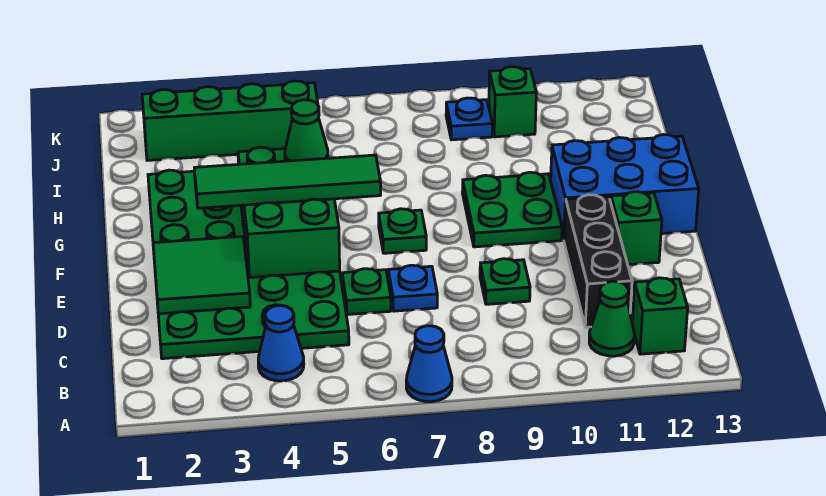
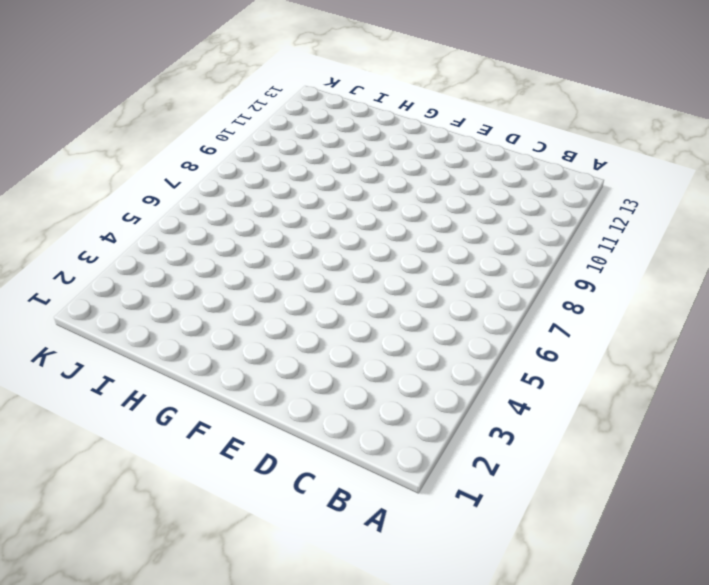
none -> blue 1x1 cone [406,326,452,402]
none -> blue 1x1 cone [258,305,304,381]
none -> green 1x1 cone [589,281,634,356]

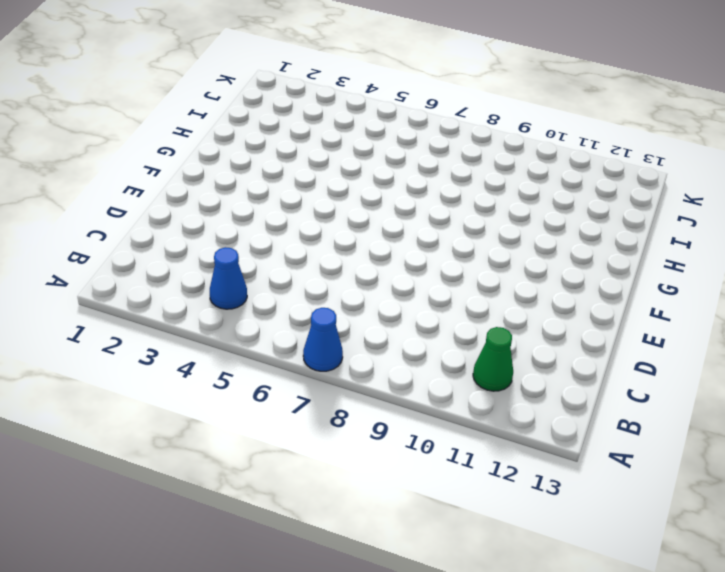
none -> green 1x1 brick [632,278,688,354]
none -> green 4x6 plate [148,170,349,359]
none -> black 1x3 brick [564,195,632,327]

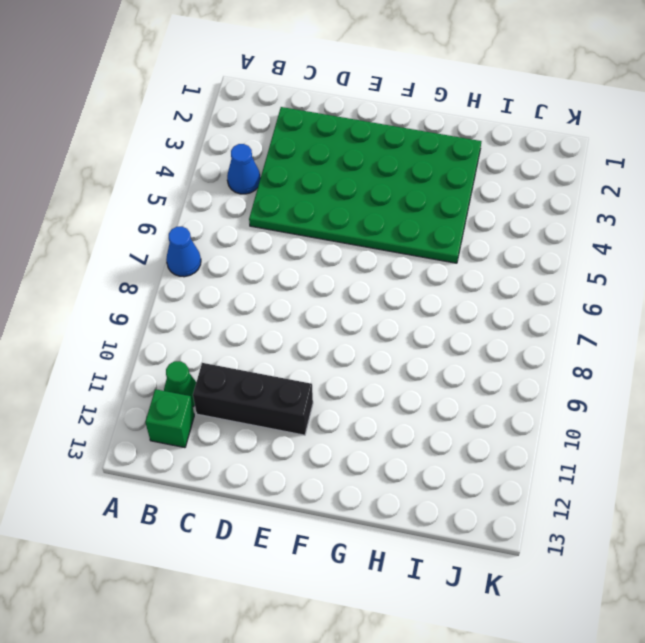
none -> green 1x1 plate [342,269,391,315]
none -> blue 1x1 plate [388,265,437,311]
none -> green 1x1 plate [480,259,530,304]

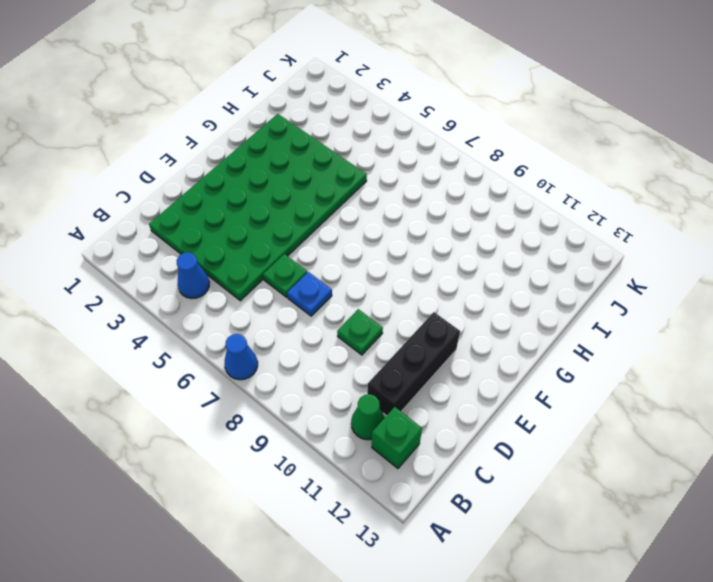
none -> green 1x1 brick [611,192,662,265]
none -> green 1x1 plate [379,209,426,253]
none -> green 2x2 plate [462,172,562,247]

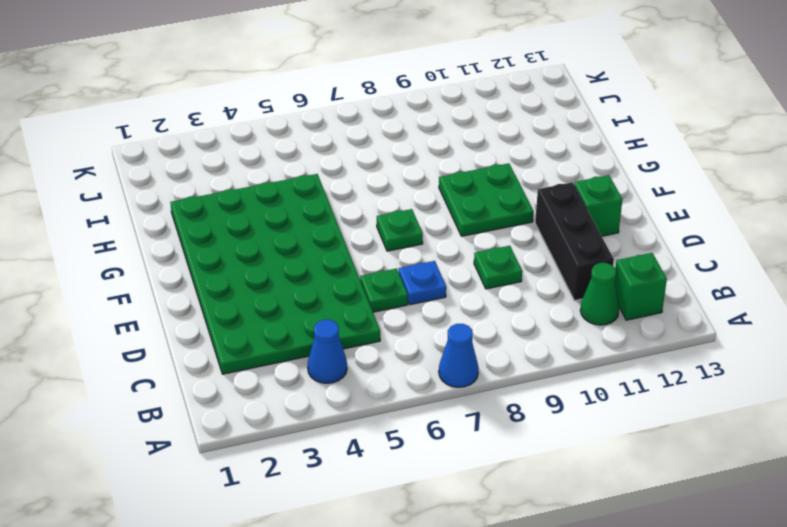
none -> blue 2x3 brick [551,134,699,239]
none -> green 1x4 brick [142,81,318,161]
none -> blue 1x1 plate [446,98,492,140]

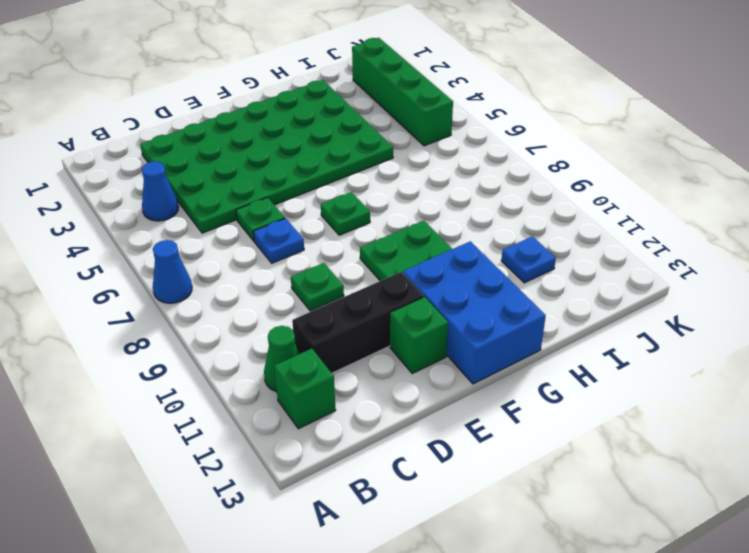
blue 1x1 plate [501,236,556,283] -> blue 1x1 plate moved to [446,98,492,140]
none -> green 1x1 brick [489,67,536,137]
none -> green 2x2 tile [153,236,250,314]
none -> green 2x3 brick [238,147,340,277]

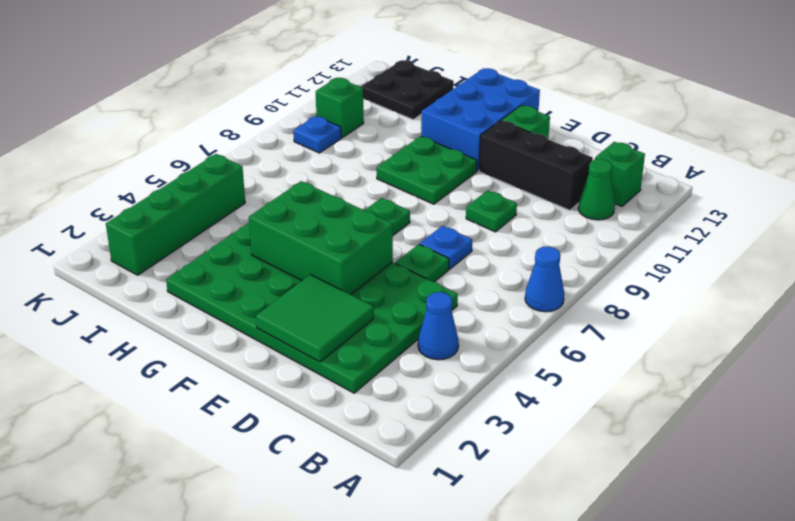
black 2x2 plate [361,60,454,119] -> none
none -> green 1x4 tile [194,155,381,208]
none -> green 1x1 cone [285,100,328,161]

